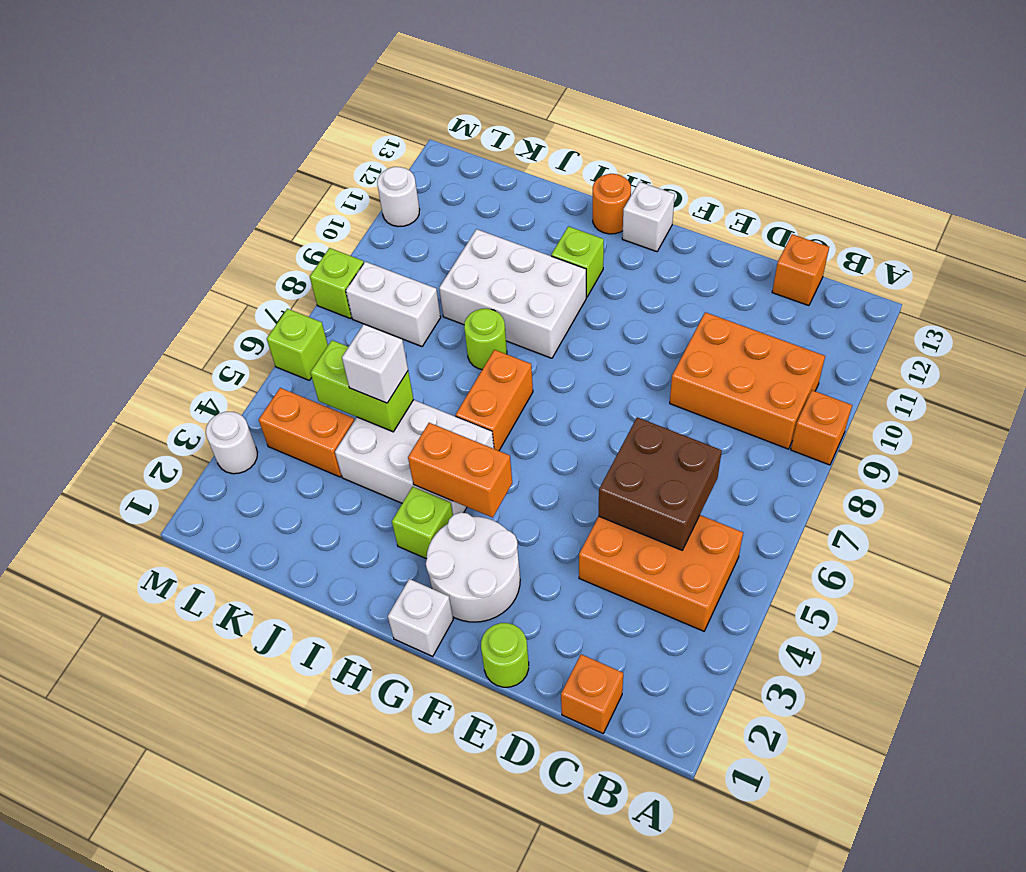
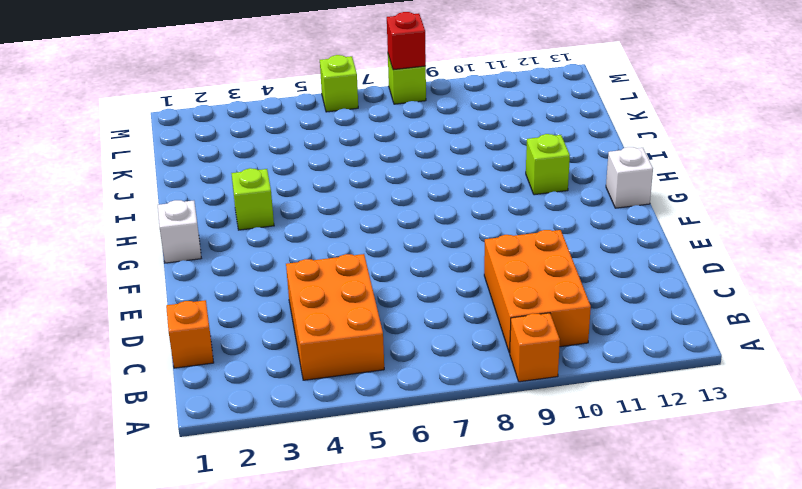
red 1x1 brick [387,12,426,70] -> none
none -> orange 1x1 brick [772,234,829,306]
none -> lime 1x1 round brick [481,623,529,687]
none -> white 2x2 round brick [426,512,520,622]

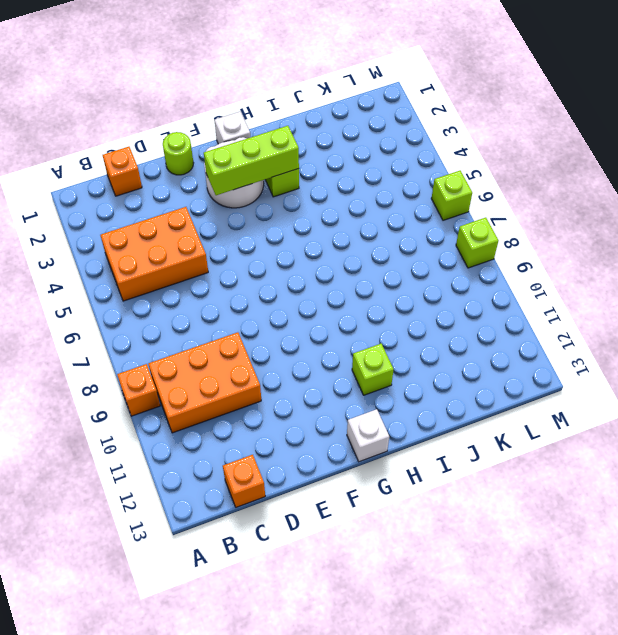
lime 1x3 brick [204,126,299,195] -> none
none -> white 2x3 brick [335,400,494,515]
none -> orange 1x2 brick [456,350,533,451]
none -> white 2x3 brick [439,229,586,358]

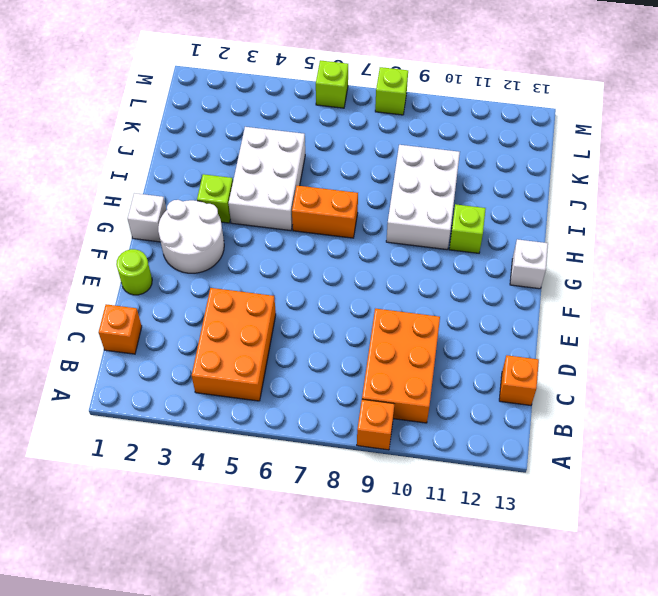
none -> orange 1x1 round brick [593,174,631,234]
none -> lime 1x1 round brick [464,309,507,369]
none -> orange 1x2 brick [259,388,354,477]

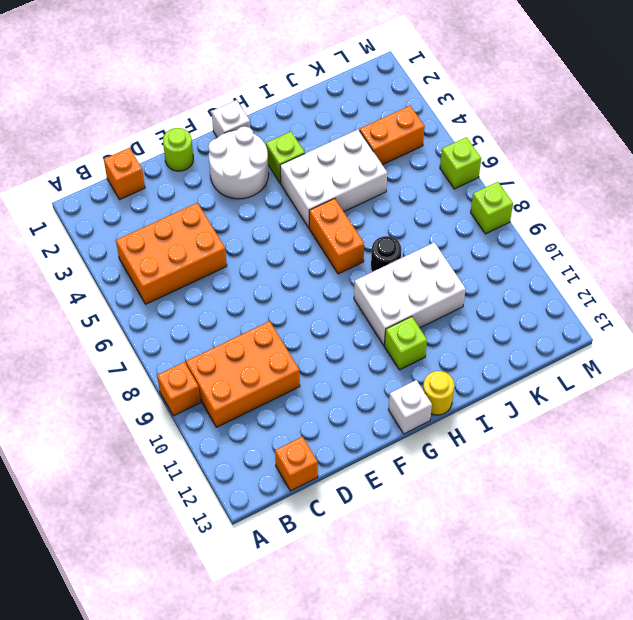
yellow 1x1 round brick [423,371,454,415] -> orange 1x1 round brick [593,174,631,234]
black 1x1 round brick [371,236,401,272] -> lime 1x1 round brick [464,309,507,369]
none -> white 1x2 brick [346,262,441,346]
none -> white 1x1 round brick [206,412,257,474]
none -> white 1x1 round brick [377,167,420,227]

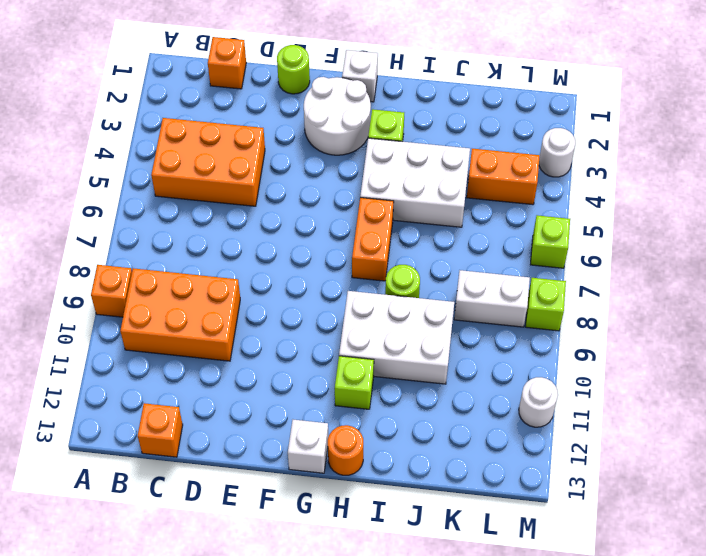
none -> brown 2x2 brick [599,417,722,550]
none -> orange 1x2 brick [408,423,512,518]
none -> lime 1x2 brick [310,340,414,432]

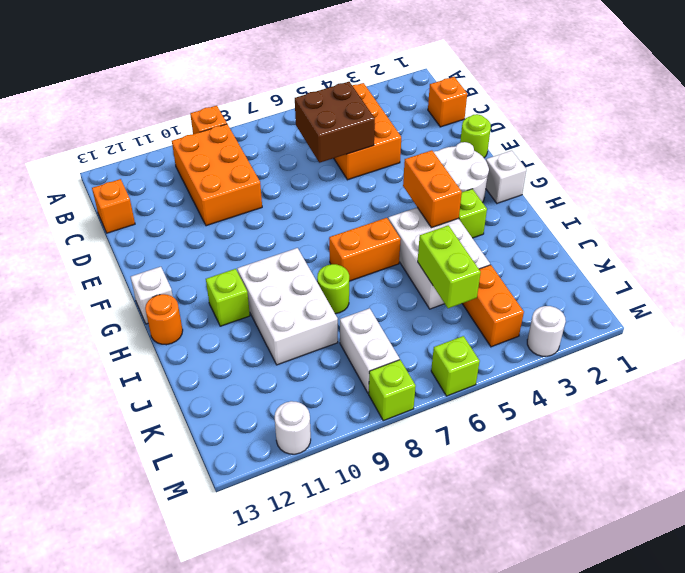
none -> white 1x1 brick [342,324,408,403]

